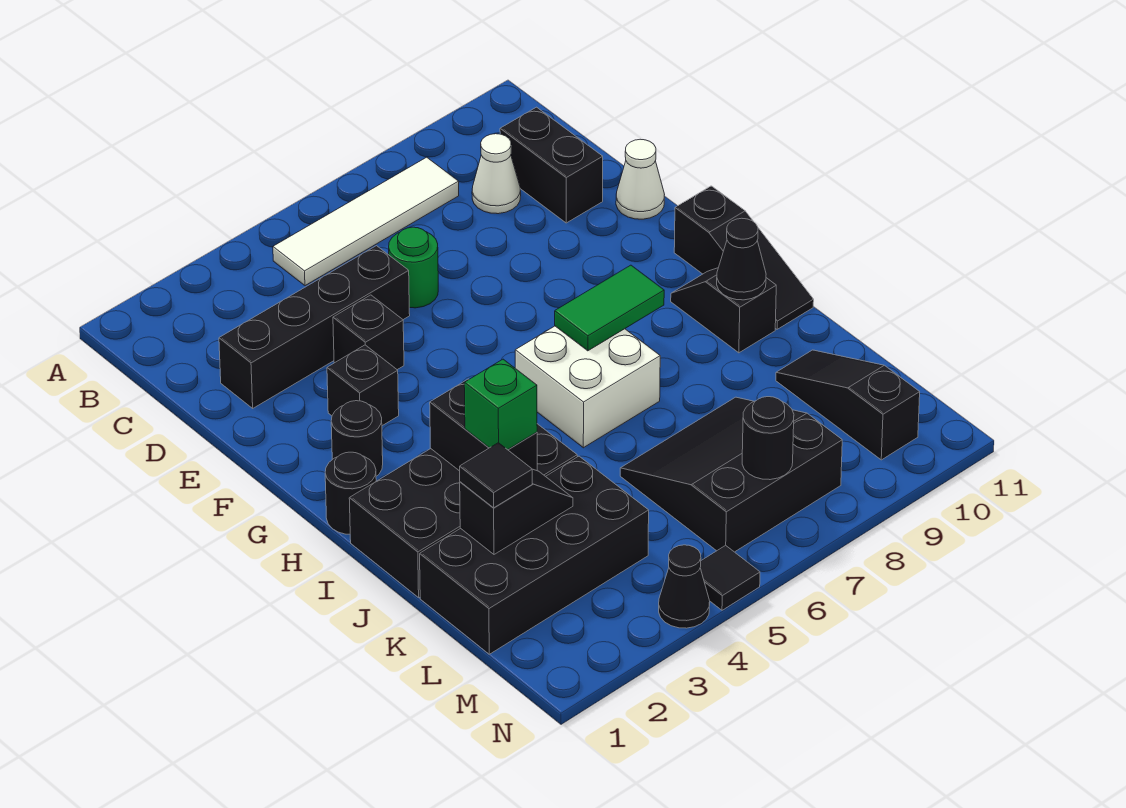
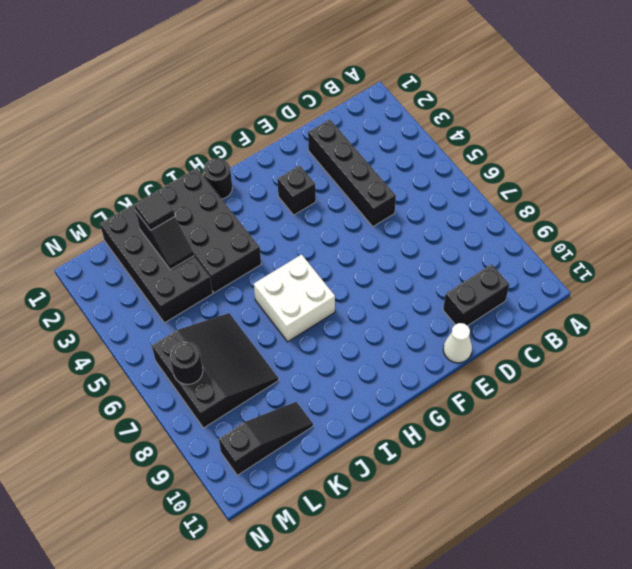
none -> white 1x4 tile [273,157,459,286]
none -> white 1x1 cone [472,134,521,214]
none -> green 1x1 round brick [389,227,438,308]

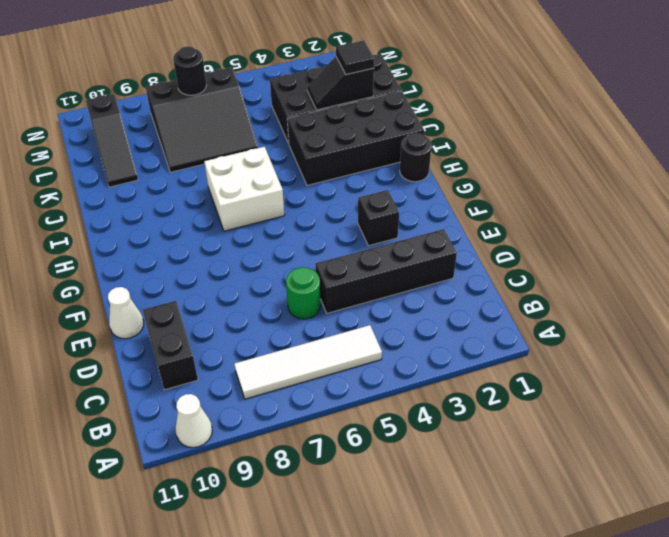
white 1x1 cone [175,394,212,448] -> white 1x1 cone moved to [472,134,521,214]
none -> black 1x1 brick [333,295,404,370]
none -> black 1x1 round brick [331,401,383,476]
none -> black 1x3 slope [674,186,814,329]

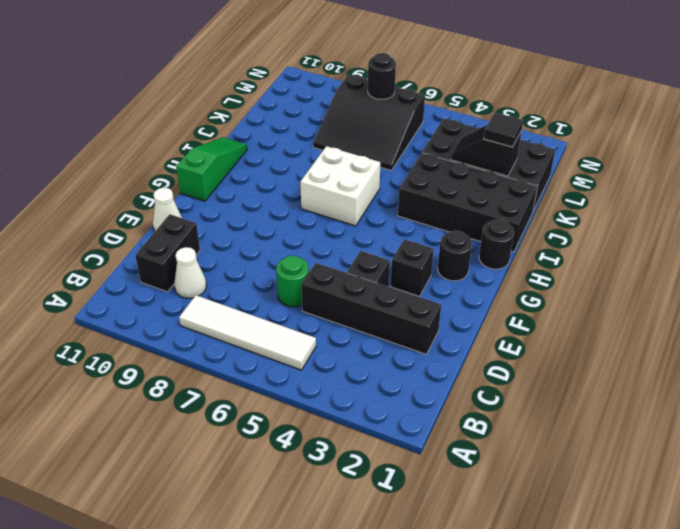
green 1x3 slope [176,137,247,201] -> black 1x3 slope [674,186,814,329]
none -> black 1x2 slope [671,268,776,353]
none -> black 1x3 slope [776,350,920,460]
none -> black 1x1 cone [659,545,710,628]

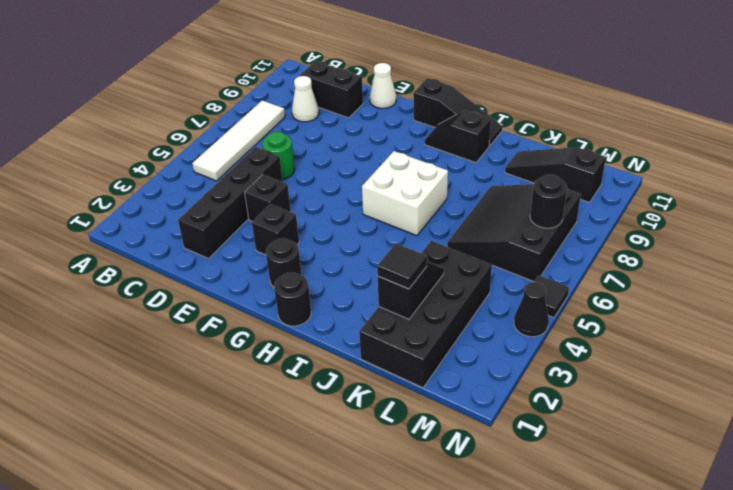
none -> black 2x4 brick [349,424,577,597]
none -> green 1x2 tile [555,265,664,351]
none -> black 1x2 brick [430,379,537,471]

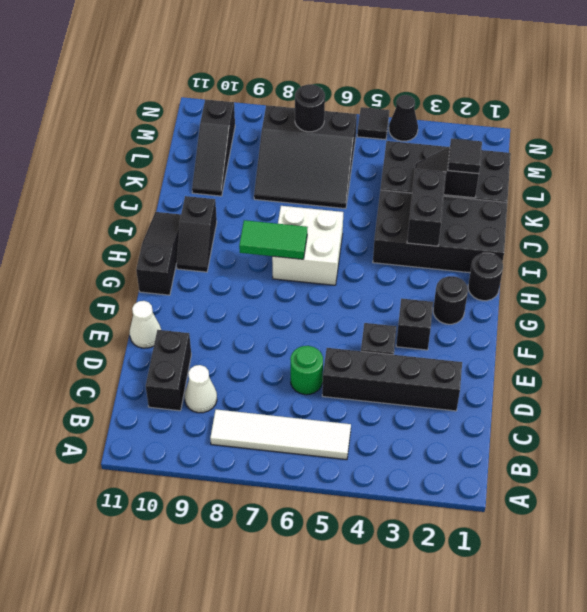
none -> black 1x1 cone [717,218,766,300]
none -> green 1x1 brick [464,359,537,450]

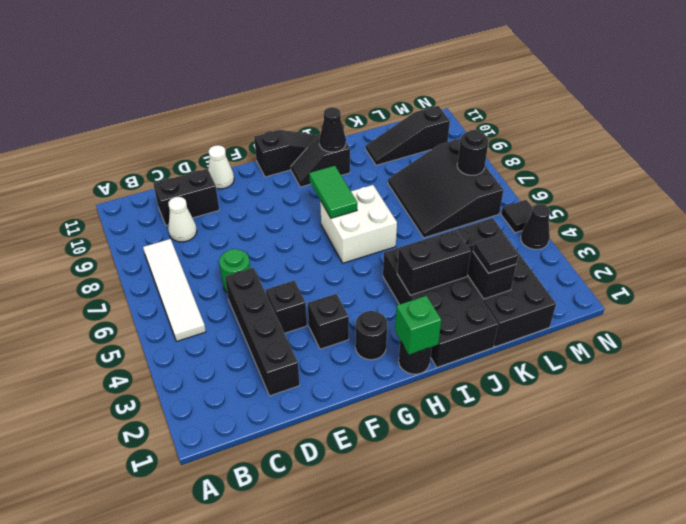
green 1x1 brick [395,296,441,355] -> green 1x1 brick moved to [464,359,537,450]

